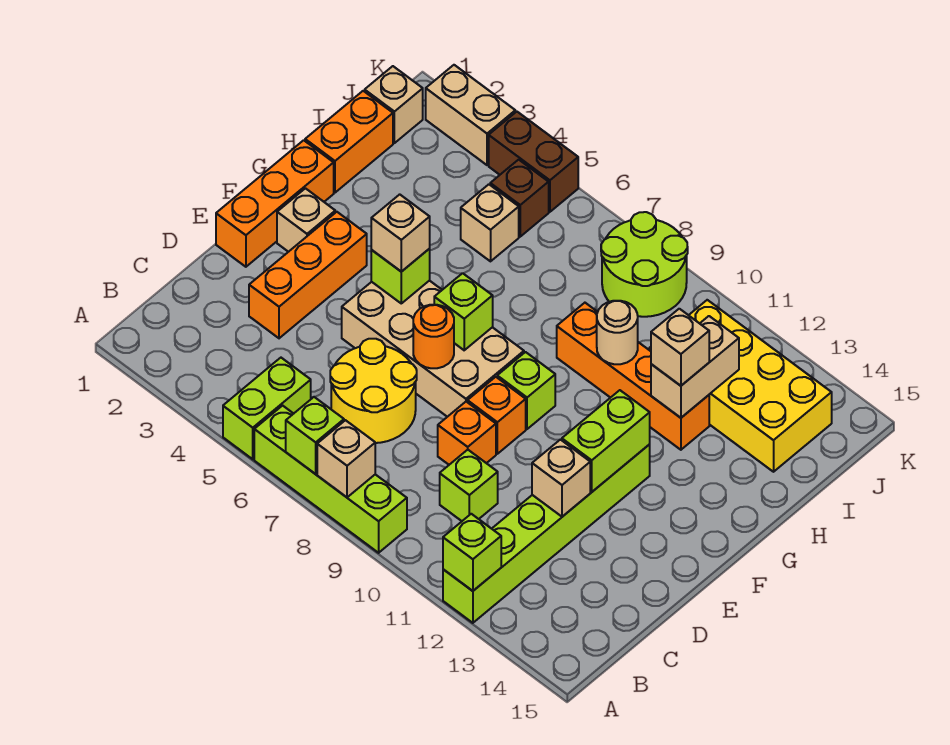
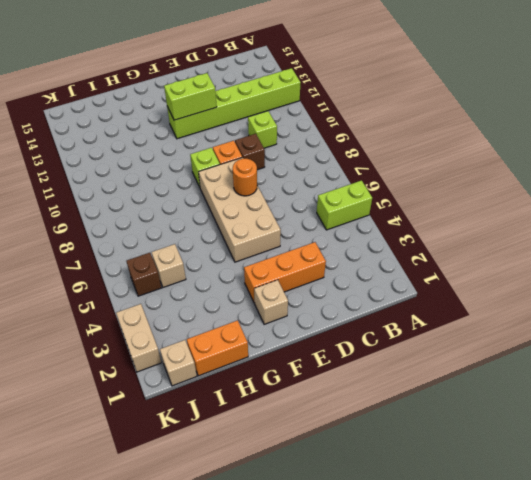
brown 1x1 brick [235,134,265,170] -> orange 1x1 brick [438,402,496,465]
none -> lime 1x4 brick [254,406,407,553]
none -> yellow 2x2 round brick [330,339,417,443]
none -> orange 1x3 brick [216,140,334,267]
none -> orange 1x4 brick [557,303,709,450]

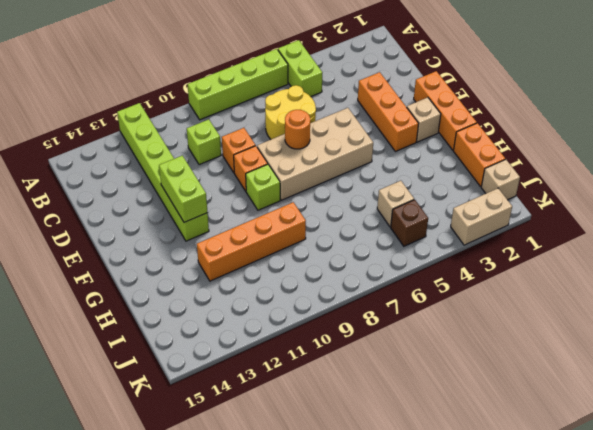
none -> yellow 2x4 brick [649,300,832,472]
none -> lime 2x2 round brick [601,212,688,317]
none -> brown 1x2 brick [489,112,578,212]
none -> lime 1x1 brick [286,397,344,474]

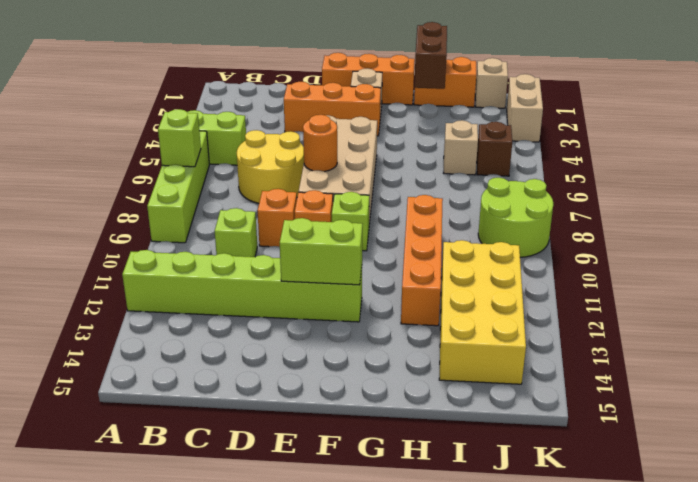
brown 1x2 brick [414,22,447,89] -> brown 1x2 brick moved to [489,112,578,212]
none -> tan 1x1 brick [317,420,375,497]
none -> lime 1x1 brick [443,514,501,591]
none -> tan 1x1 brick [532,440,590,517]
none -> lime 1x1 brick [371,249,430,303]

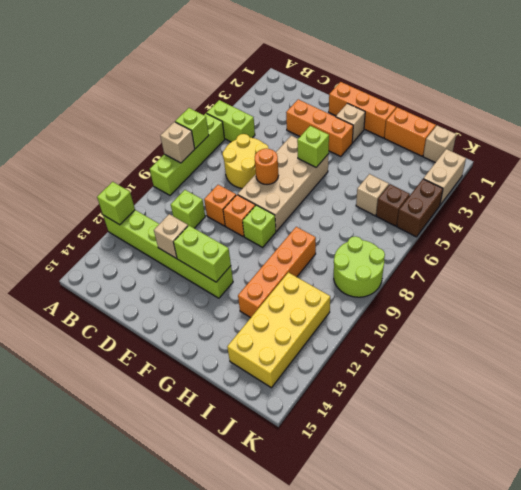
none -> lime 1x1 brick [434,273,493,350]
none -> tan 1x1 round brick [597,301,638,364]
none -> tan 1x2 brick [651,316,739,418]
none -> tan 1x1 brick [371,194,430,272]

